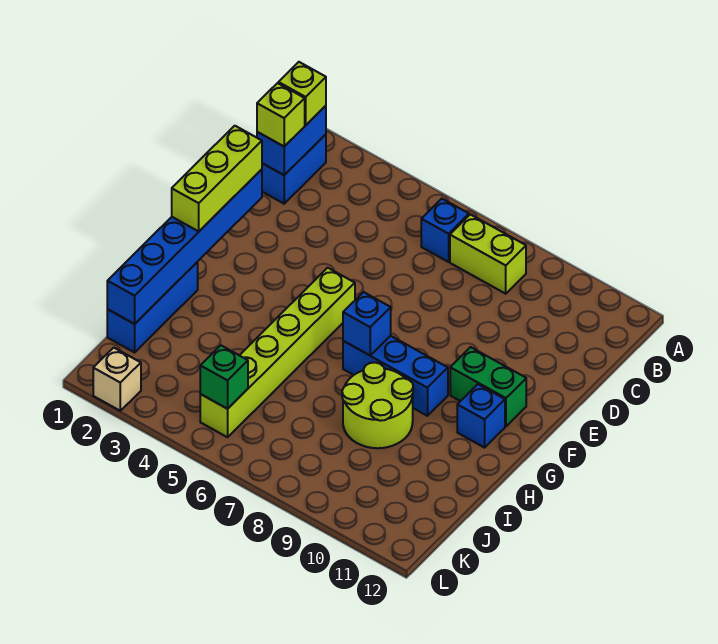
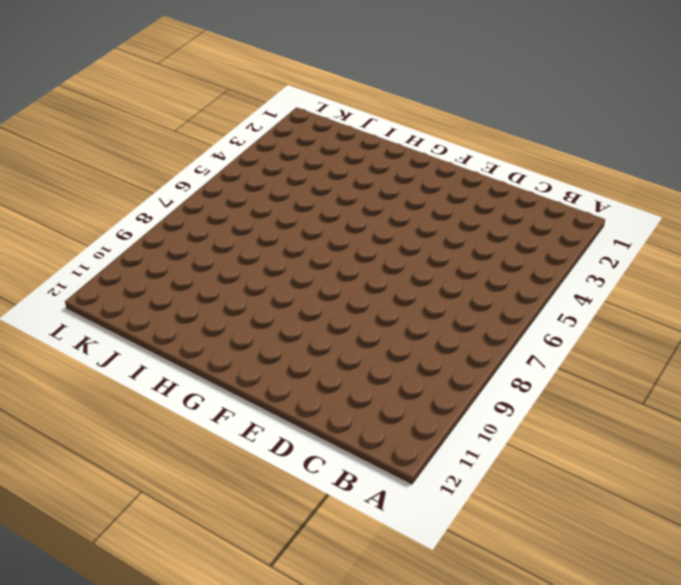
none -> blue 1x2 brick [262,134,326,204]
none -> blue 1x1 brick [421,199,469,262]
none -> lime 1x2 brick [450,215,526,294]

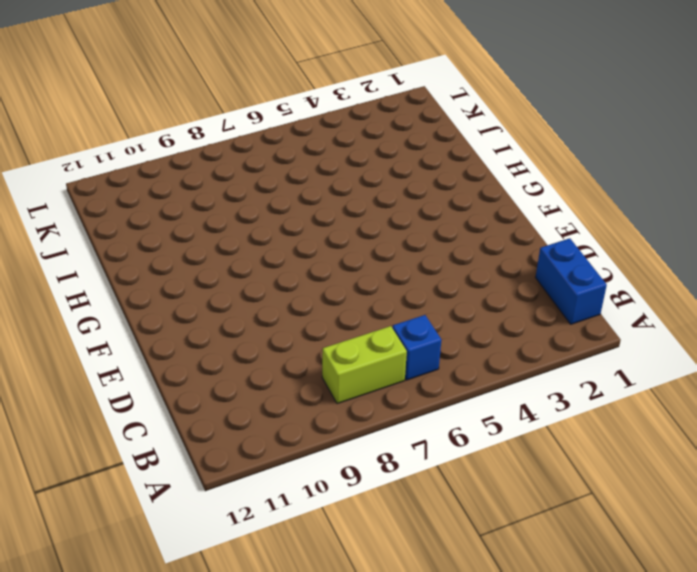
none -> lime 1x6 brick [200,268,355,437]
none -> green 1x2 brick [450,347,526,426]
none -> blue 1x3 brick [343,336,448,416]

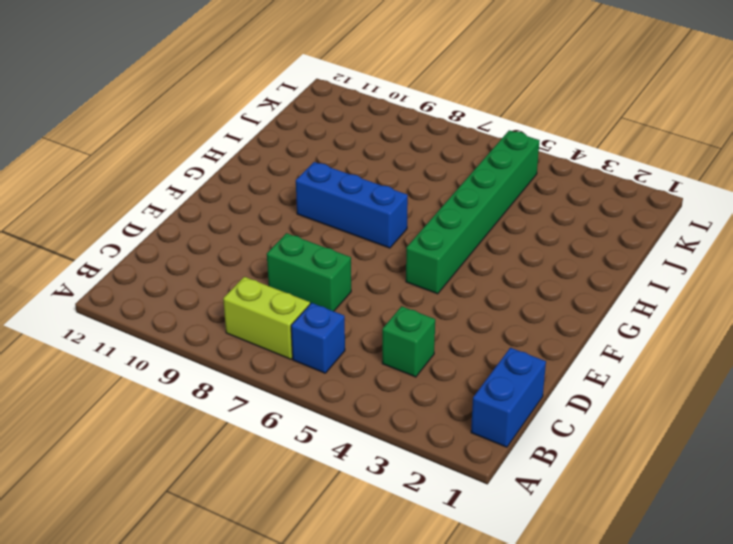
green 1x1 brick [382,306,435,377] -> green 1x1 brick moved to [200,345,248,409]
green 1x2 brick [267,233,351,311] -> green 1x2 brick moved to [450,347,526,426]
green 1x6 brick [406,130,540,294] -> lime 1x6 brick [200,268,355,437]
none -> blue 1x1 brick [457,384,505,448]
none -> blue 1x3 brick [107,262,198,352]
none -> lime 2x2 round brick [342,362,413,448]

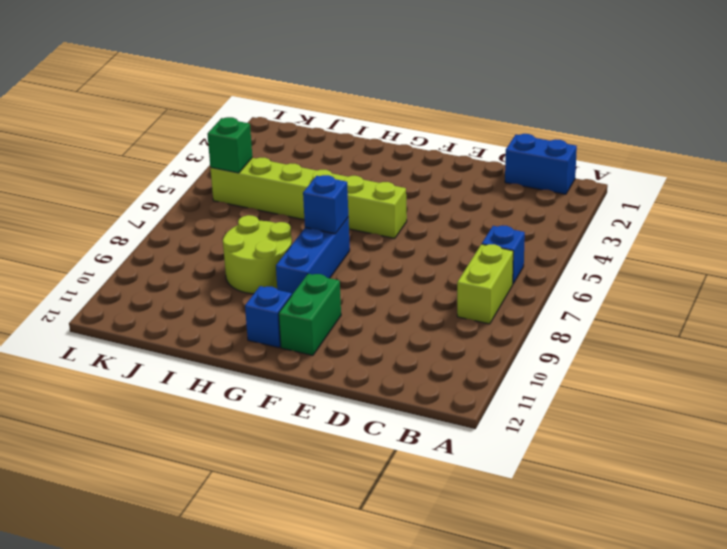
none -> blue 1x3 brick [107,262,198,352]
none -> tan 1x1 brick [93,348,141,411]
none -> blue 1x2 brick [257,106,326,175]

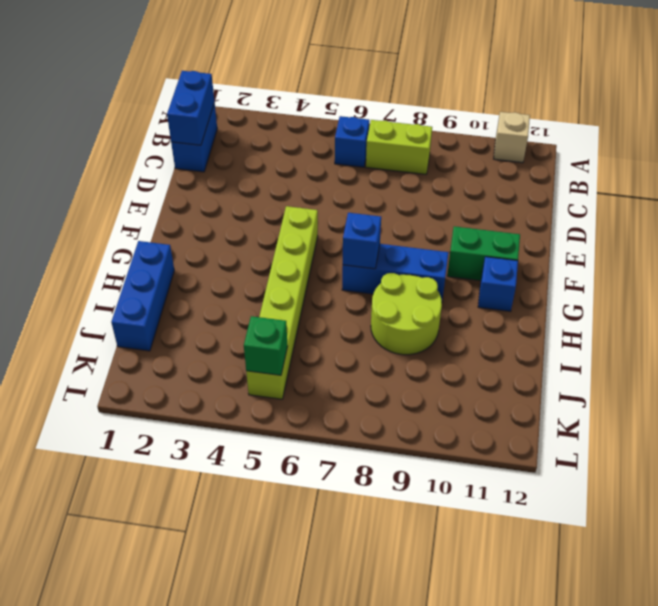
tan 1x1 brick [494,112,530,163] -> tan 1x1 brick moved to [93,348,141,411]
none -> blue 1x6 brick [107,169,262,324]
none -> lime 1x1 brick [278,62,326,125]
none -> lime 1x1 brick [257,83,305,146]

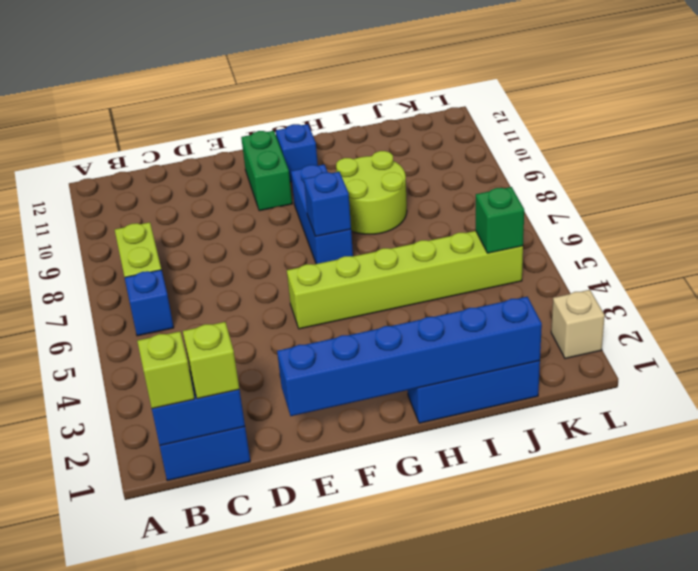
none -> lime 1x3 brick [172,126,262,231]

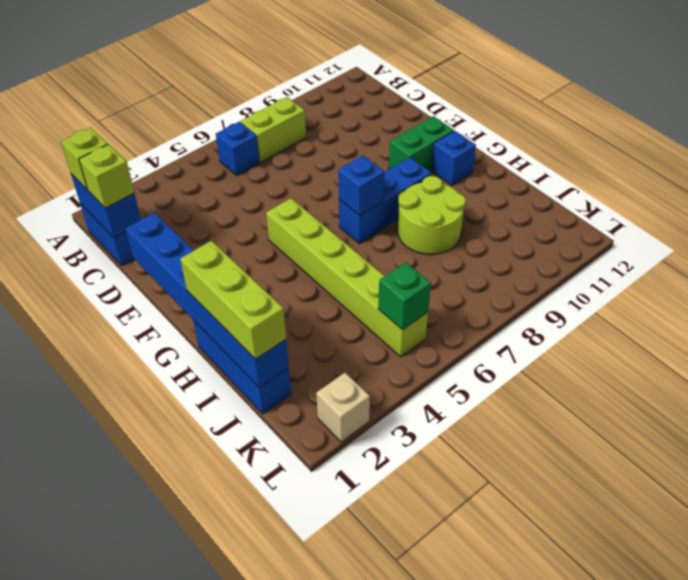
lime 1x3 brick [180,241,286,359] -> lime 1x3 brick moved to [172,126,262,231]

